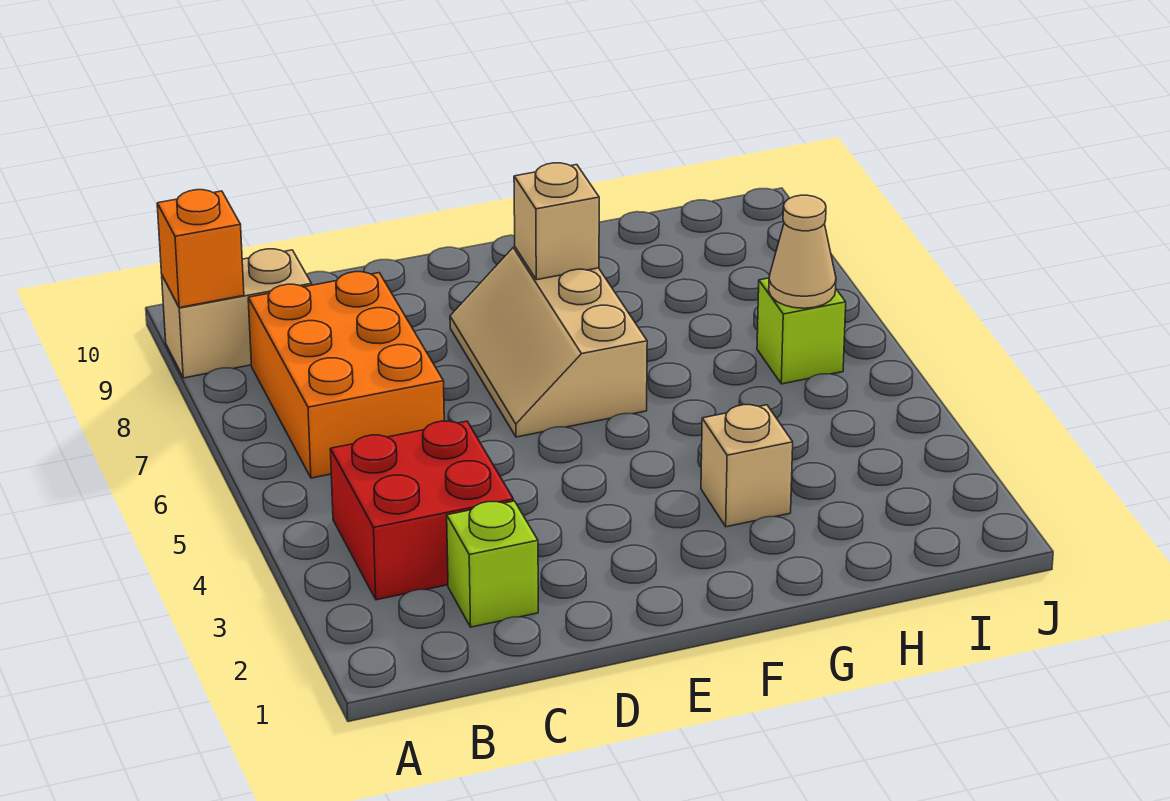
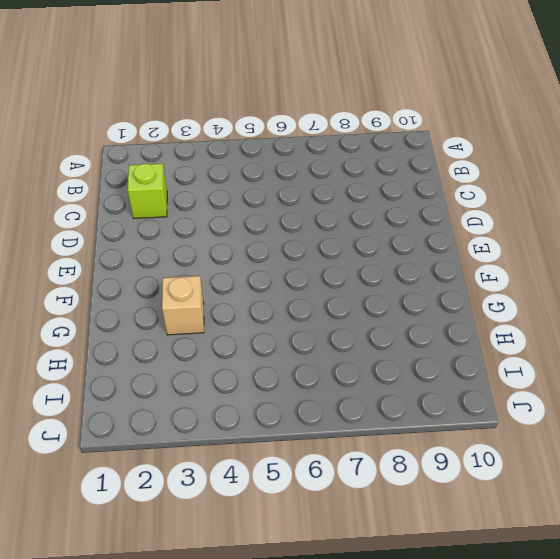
none -> tan 1x2 brick [162,249,312,378]
none -> red 2x2 brick [330,421,513,600]

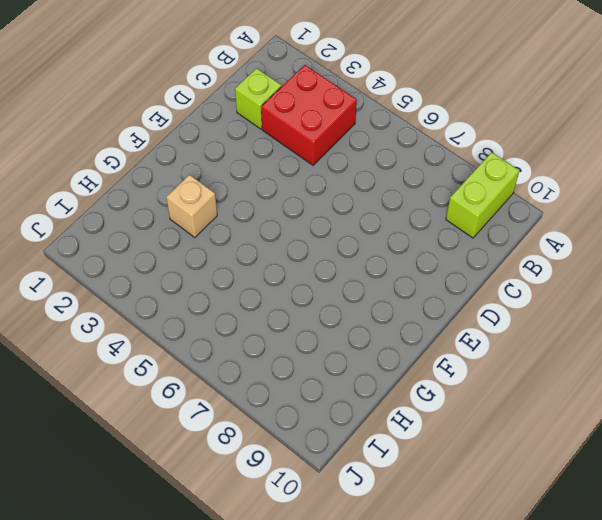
lime 1x2 brick [446,152,519,238] -> tan 1x2 brick [162,249,312,378]
none -> orange 2x3 brick [248,272,444,478]
none -> tan 2x3 slope [450,247,647,437]

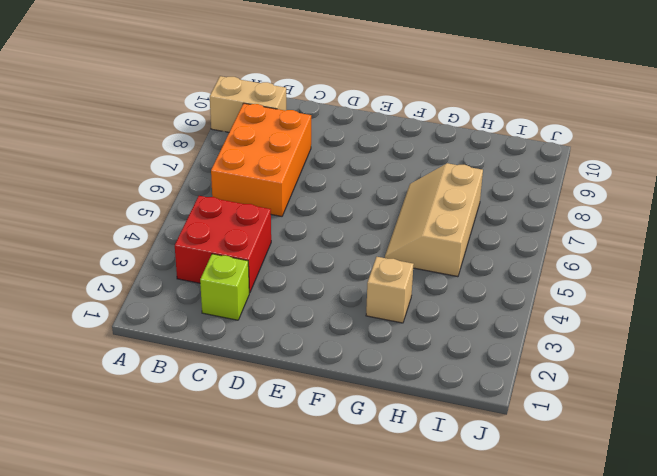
tan 2x3 slope [385,163,483,277] -> tan 2x3 slope moved to [450,247,647,437]
none -> lime 1x1 brick [757,278,846,384]
none -> orange 1x1 brick [157,190,244,308]

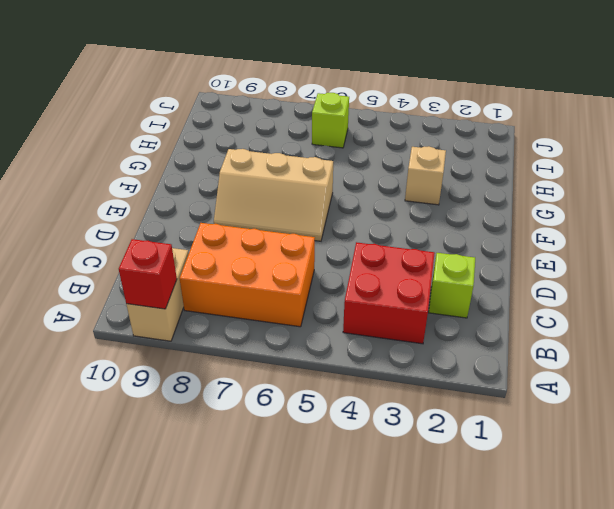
red 1x1 brick [119,239,177,309] -> orange 1x1 brick [157,190,244,308]
none -> tan 1x1 brick [514,163,599,280]
none -> tan 1x1 cone [769,195,836,308]

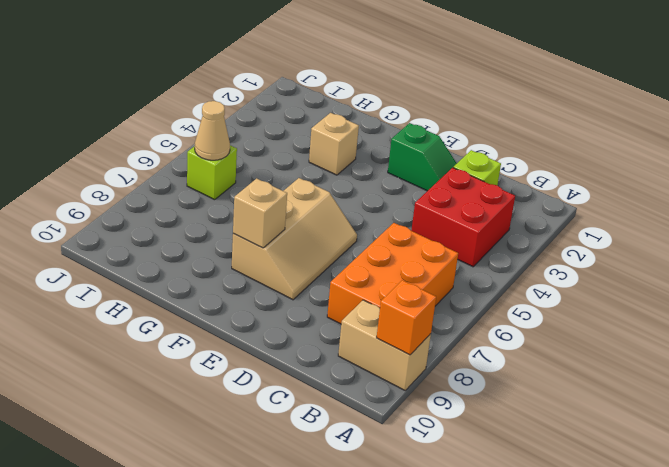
green 1x2 slope [388,123,457,191] -> none

